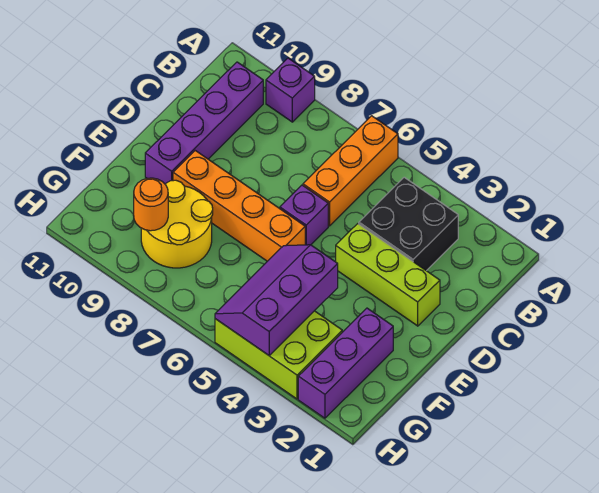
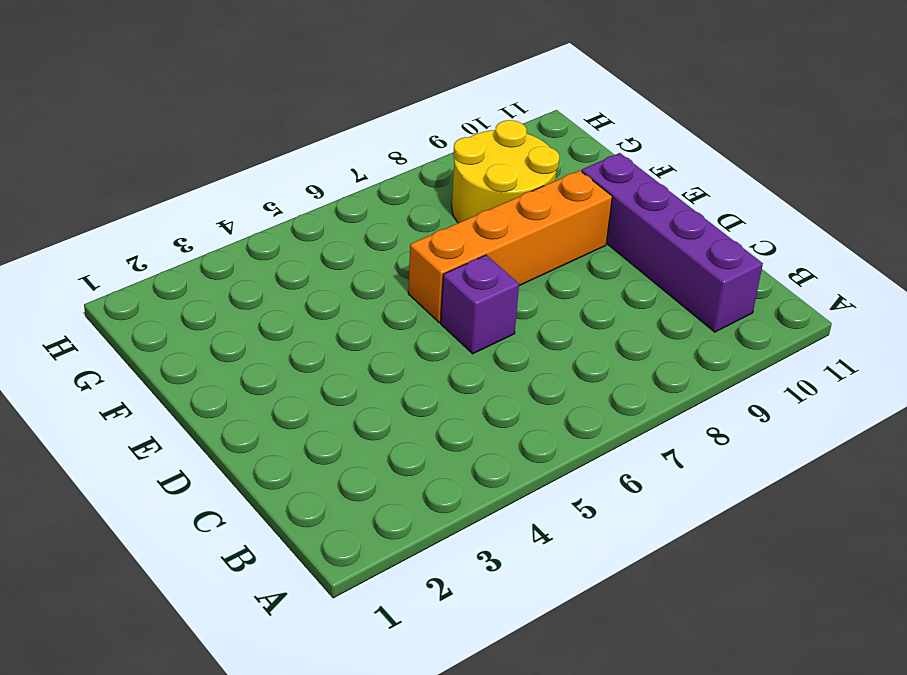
none -> orange 1x3 brick [303,116,398,226]
none -> purple 1x1 brick [266,58,315,122]
none -> black 2x2 brick [359,177,458,271]

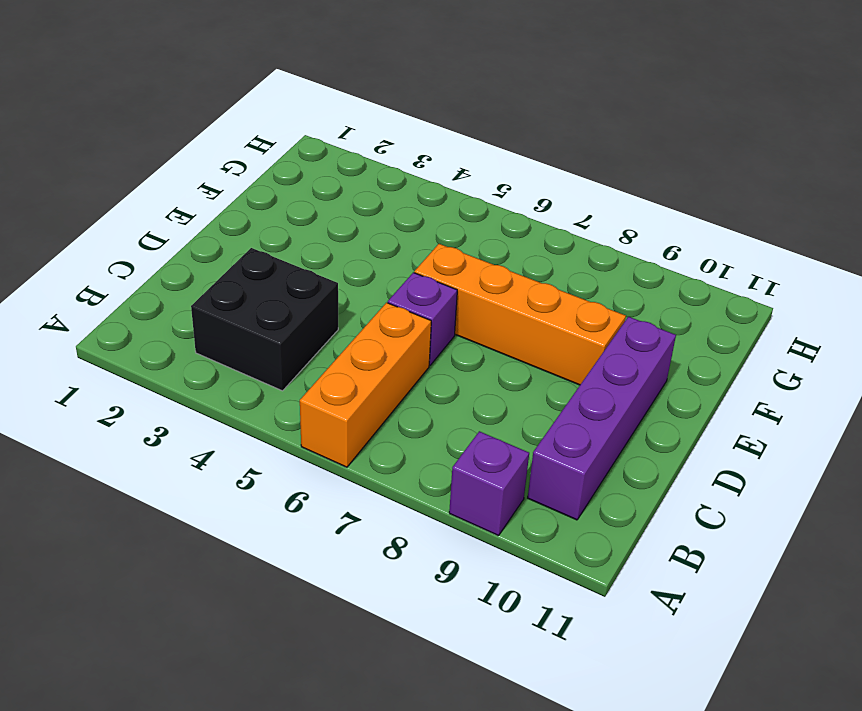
none -> lime 1x3 brick [336,224,440,326]
none -> purple 1x3 brick [298,308,393,418]
none -> yellow 2x2 round brick [141,180,213,268]

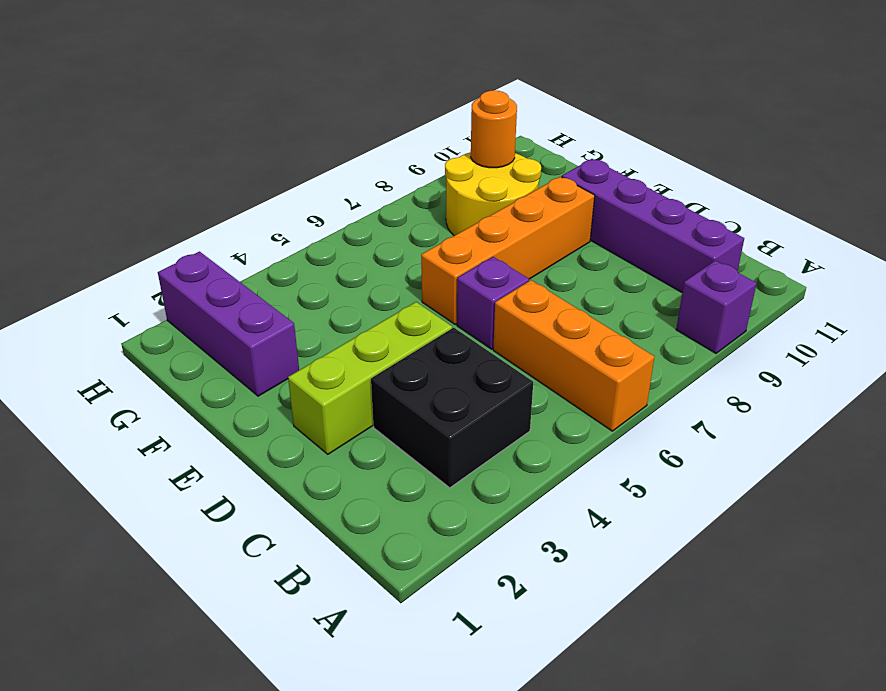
none -> lime 2x3 brick [215,311,342,399]
none -> purple 2x3 slope [215,245,338,355]

